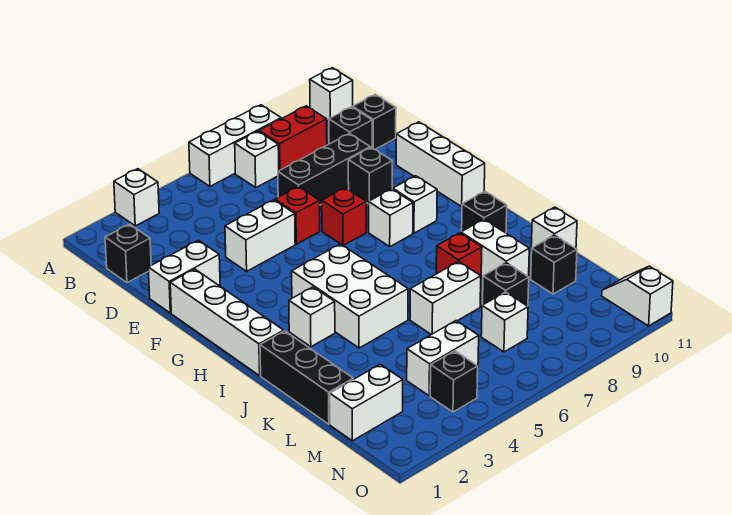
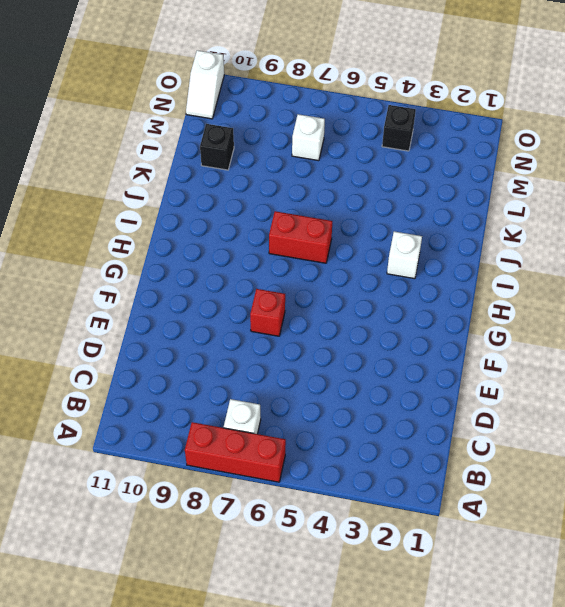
red 1x3 brick [185,422,286,482] -> white 1x3 brick [189,105,281,186]
red 1x2 brick [269,211,332,263] -> red 1x2 brick moved to [259,106,327,171]
none -> white 1x1 brick [114,169,159,226]
none -> white 1x1 brick [310,68,353,122]
none -> black 1x1 brick [105,224,151,283]
none -> black 1x1 brick [329,107,372,148]

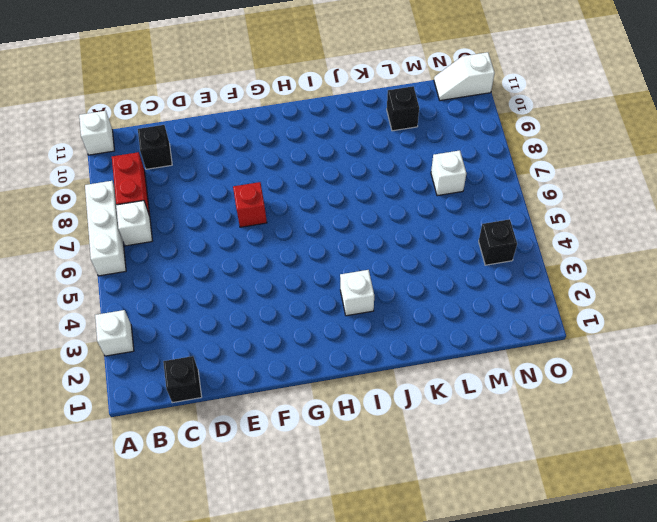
none -> black 1x1 brick [353,95,396,149]
none -> black 1x3 brick [278,133,370,205]
none -> white 1x2 brick [148,240,220,313]
none -> white 1x2 brick [225,200,295,271]

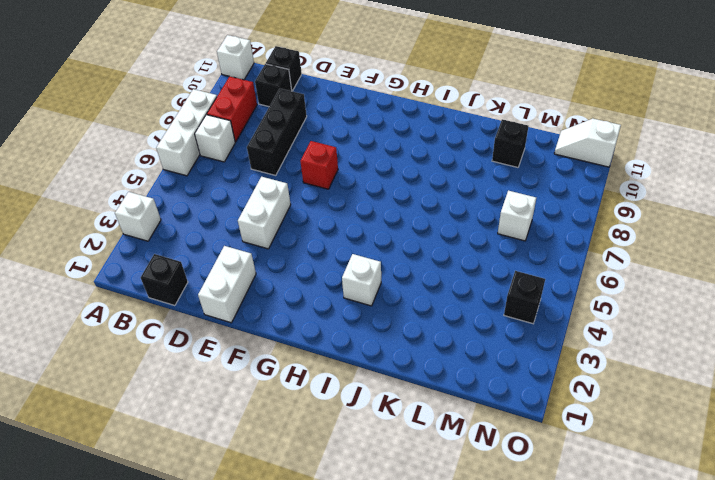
none -> red 1x1 brick [275,186,320,244]
none -> black 1x1 brick [348,147,392,204]
none -> white 1x3 brick [396,122,485,207]
none -> white 1x4 brick [170,269,284,376]

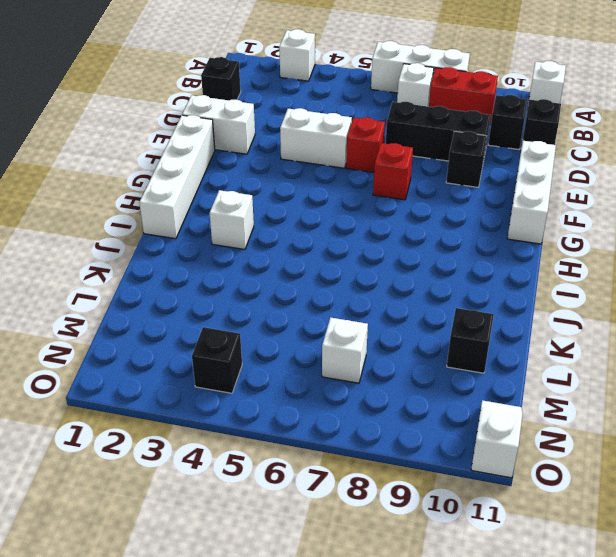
none -> white 1x1 brick [369,189,413,247]
none -> white 1x1 brick [393,176,437,233]
none -> white 2x3 brick [292,244,408,348]
none -> black 1x1 brick [462,191,507,233]

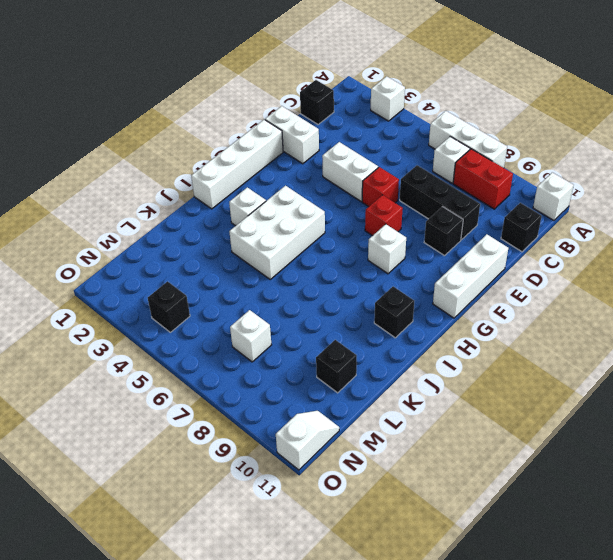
none -> black 1x1 brick [329,107,372,148]
none -> white 1x1 brick [393,176,437,233]
none -> black 1x3 brick [260,331,353,424]
none -> red 1x1 brick [436,233,482,276]

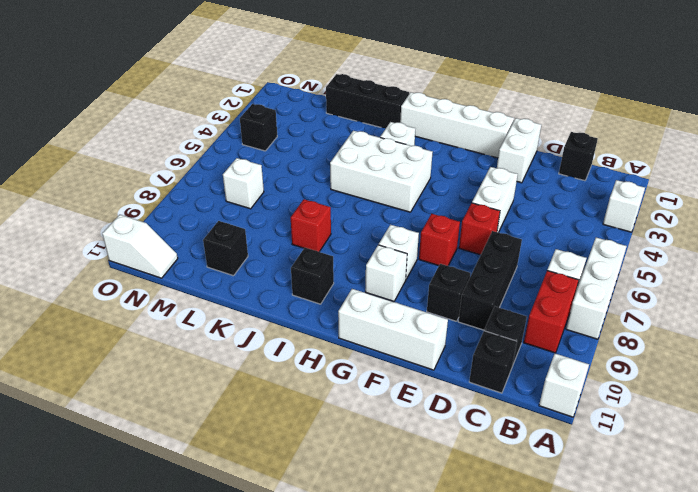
none -> white 1x2 brick [461,219,529,278]
none -> white 1x2 brick [410,261,481,335]
none -> white 1x1 brick [531,207,577,251]
none -> black 1x1 brick [483,263,529,306]

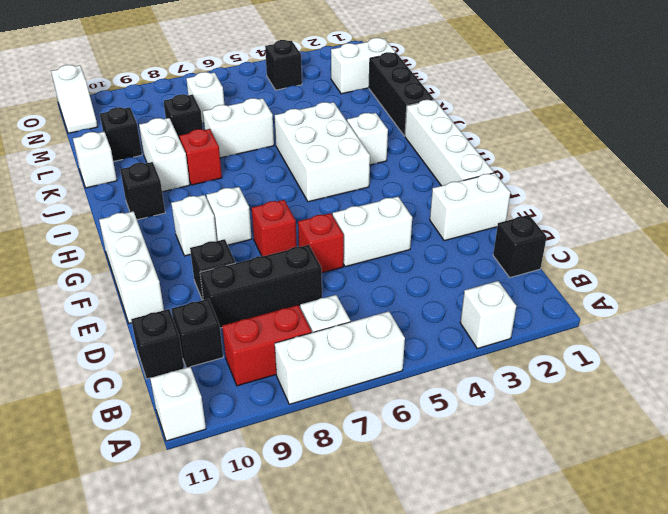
none -> white 1x2 brick [407,321,479,396]

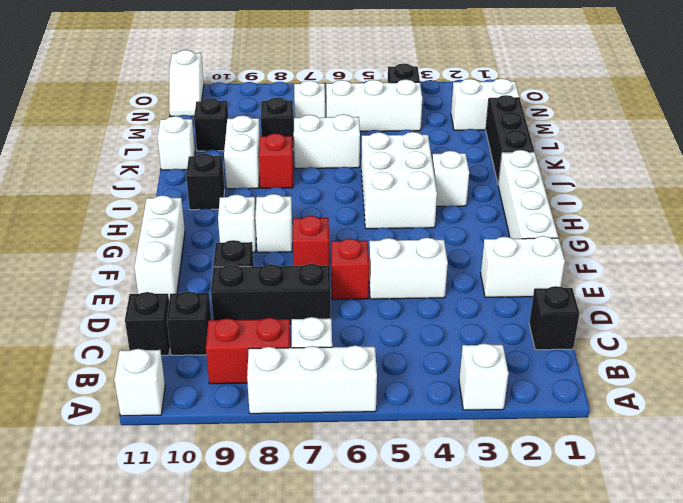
white 1x3 brick [326,80,422,131] -> white 1x2 brick [407,321,479,396]

